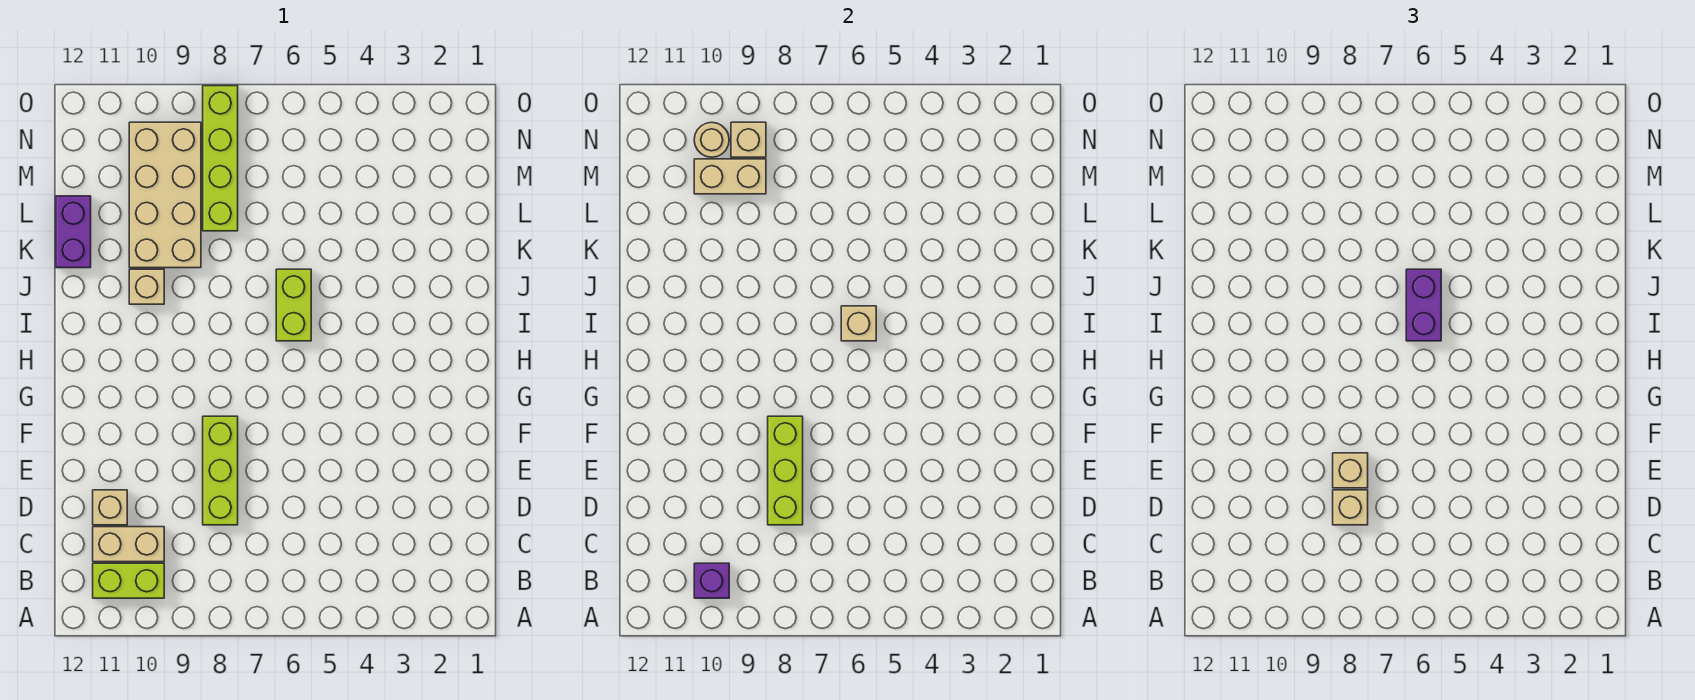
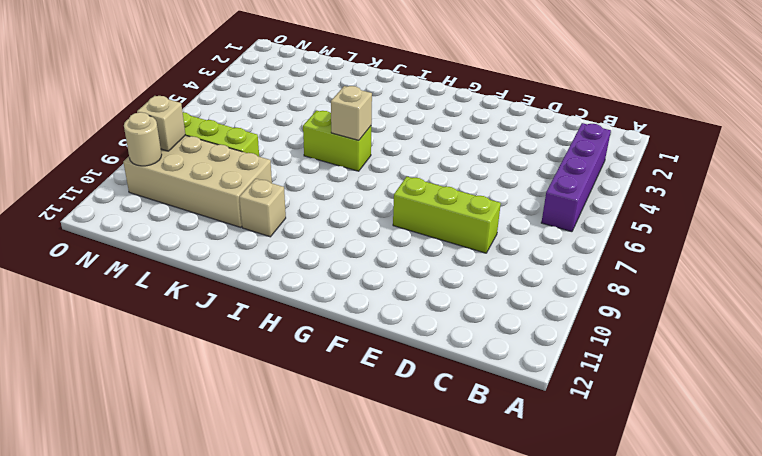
purple 1x4 brick [541,123,611,232] -> none
none -> lime 1x2 brick [93,563,164,598]
none -> tan 1x2 brick [93,527,164,562]
none -> tan 1x1 brick [93,490,127,525]

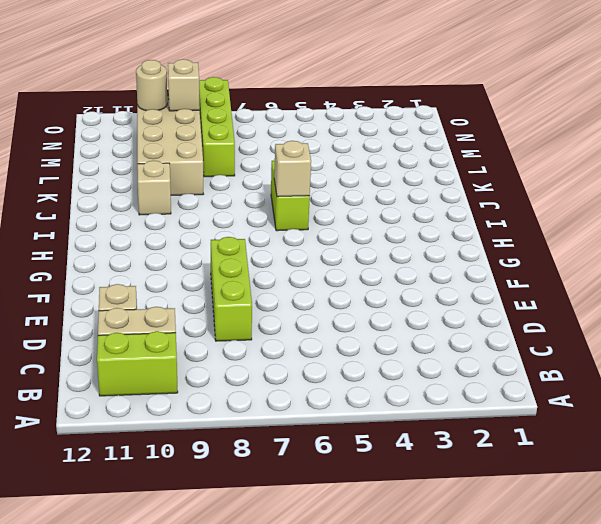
none -> purple 1x2 brick [56,196,91,268]
none -> purple 1x1 brick [694,563,729,598]
none -> lime 1x3 brick [768,416,803,525]

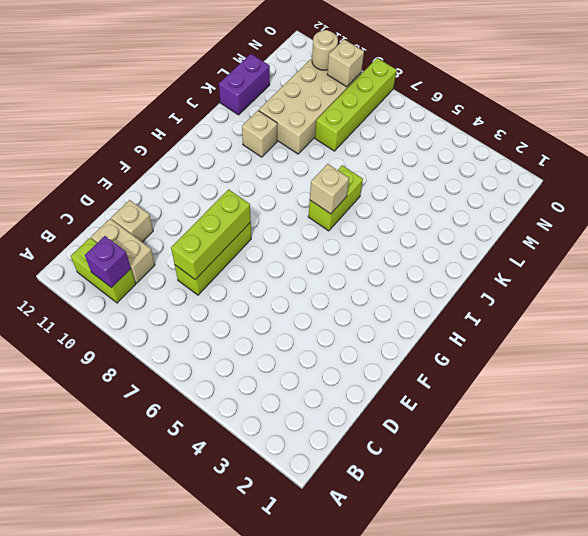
none -> tan 1x2 brick [694,159,766,194]
none -> tan 1x1 brick [1333,490,1368,525]
none -> tan 1x1 brick [1333,453,1368,488]

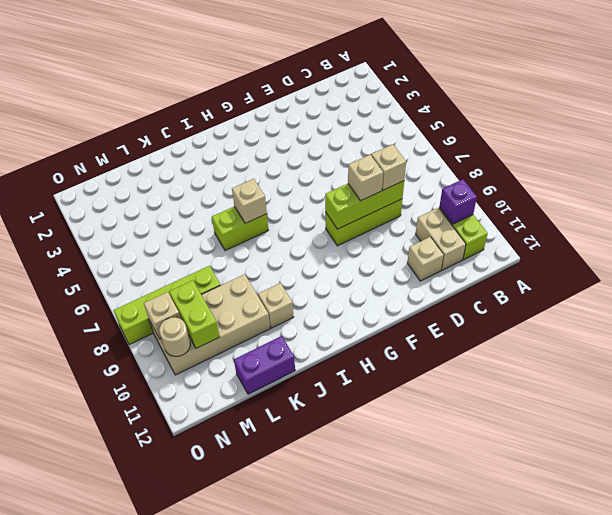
lime 1x2 brick [169,280,220,348] -> tan 1x2 brick [694,159,766,194]
none -> purple 1x2 brick [1406,269,1441,341]

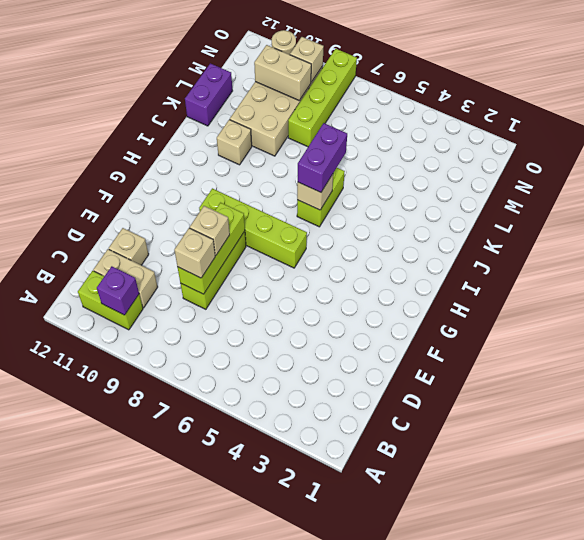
lime 1x4 brick [199,188,307,268] -> none

